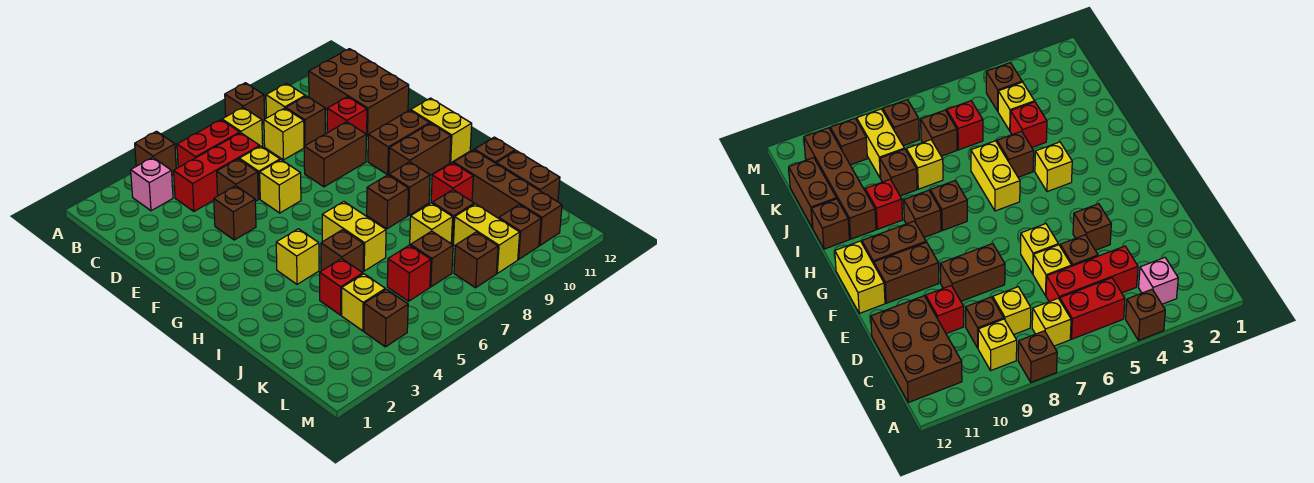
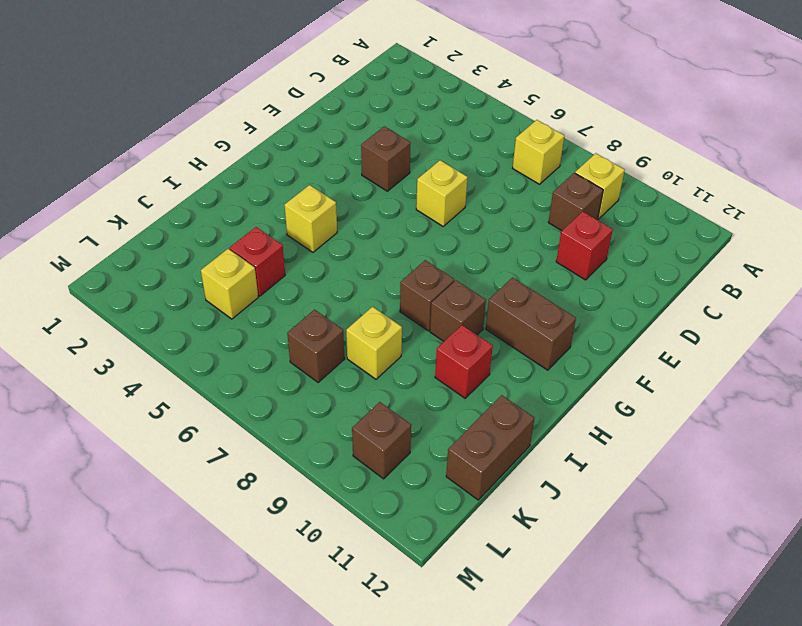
none -> brown 1x1 brick [135,131,176,174]
none -> brown 1x1 brick [225,83,265,124]
none -> pink 1x1 brick [131,157,173,211]
none -> red 1x2 brick [177,120,240,167]

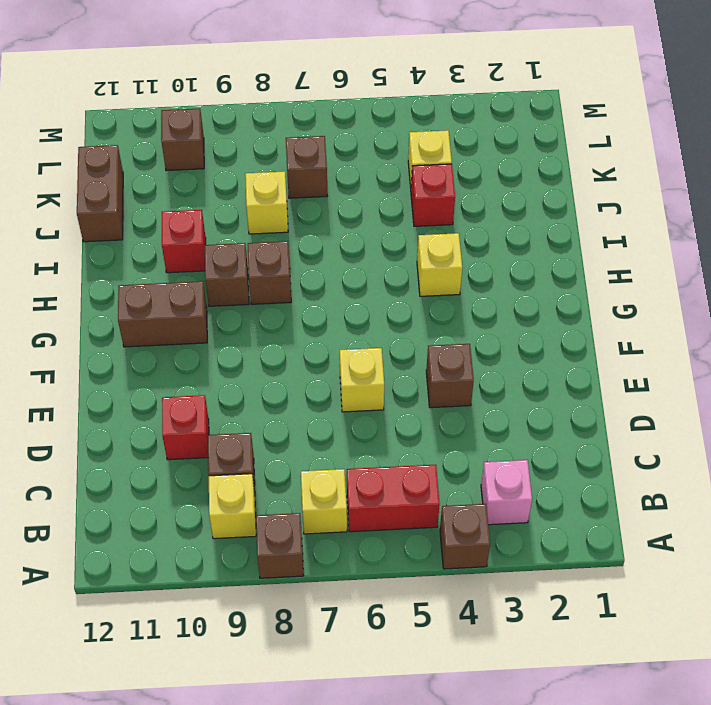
none -> brown 2x3 brick [309,49,409,136]
none -> red 1x3 brick [174,133,260,211]
none -> yellow 1x1 brick [264,108,304,160]
none -> brown 1x1 brick [217,159,258,202]

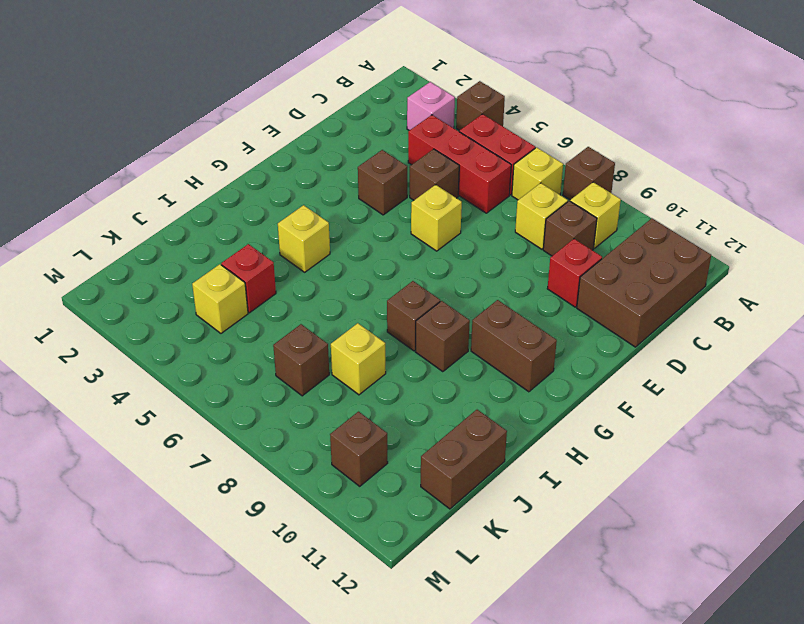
none -> yellow 1x1 brick [239,146,280,199]
none -> brown 1x2 brick [304,122,366,187]
none -> brown 1x2 brick [368,110,430,175]
none -> yellow 1x2 brick [411,98,472,163]

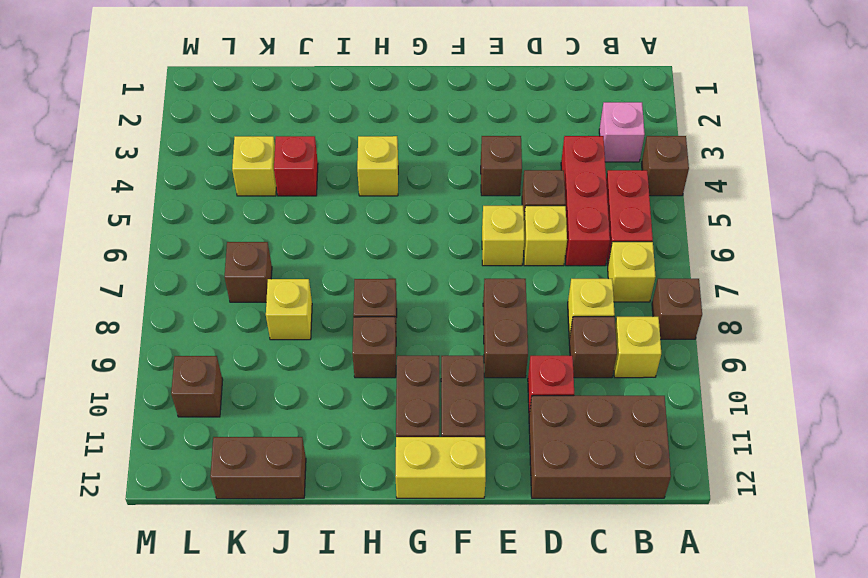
none -> yellow 1x2 brick [322,202,386,271]
none -> brown 1x1 brick [321,230,364,272]
none -> red 1x1 brick [431,163,473,203]
none -> brown 1x4 brick [454,150,562,246]

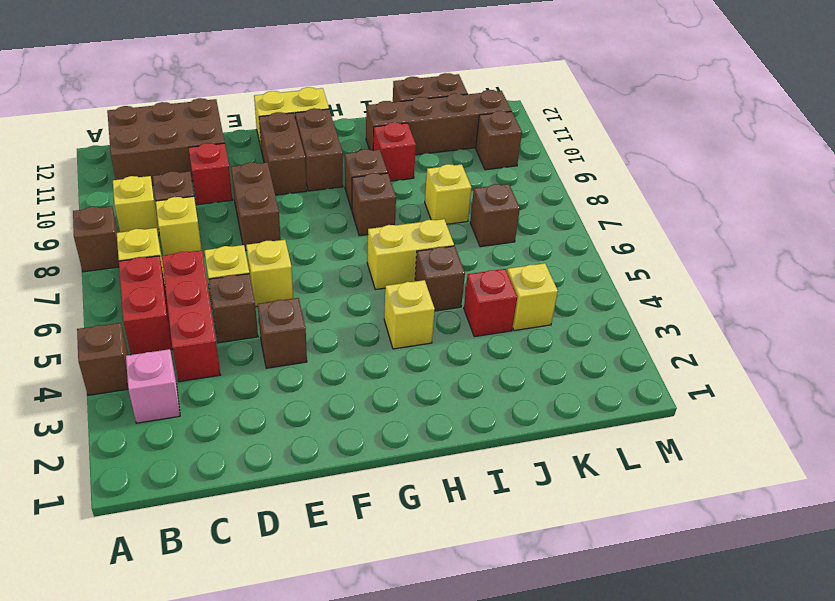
none -> brown 1x1 brick [475,137,515,163]
none -> brown 1x1 brick [432,190,474,244]
none -> red 1x1 brick [387,245,431,301]
none -> yellow 1x2 brick [453,204,520,273]

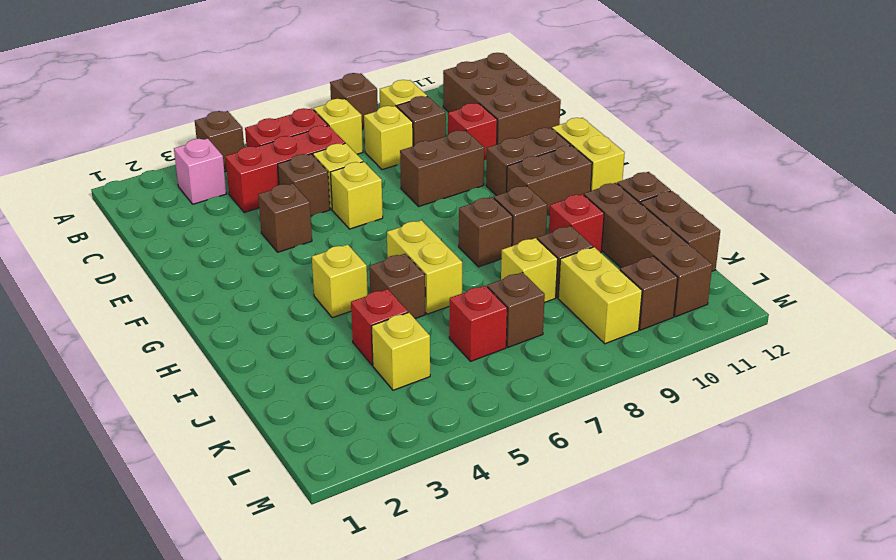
none -> brown 1x1 brick [364,289,408,347]
none -> brown 1x1 brick [454,232,498,288]

